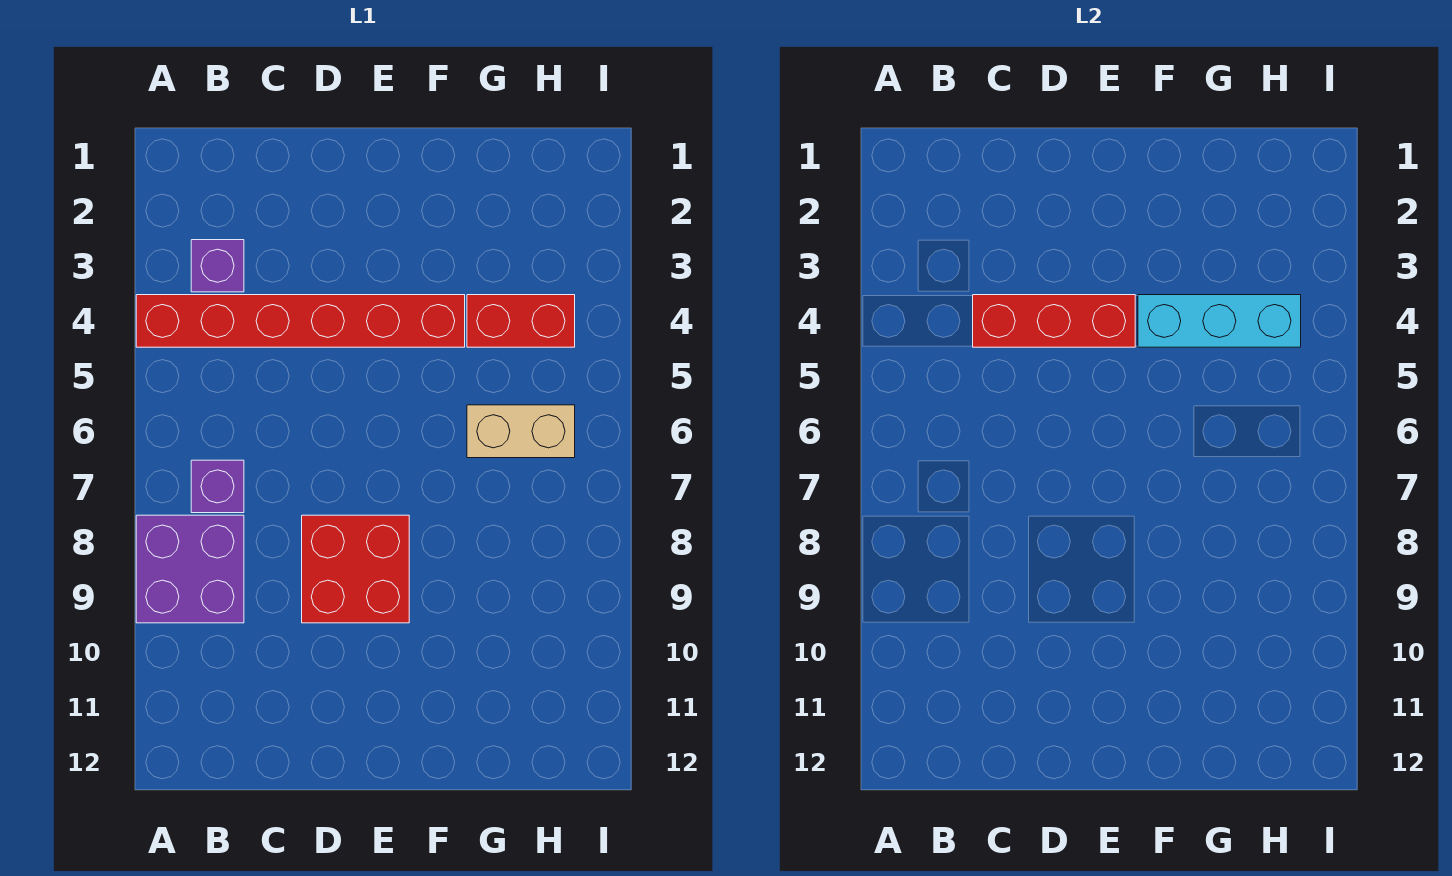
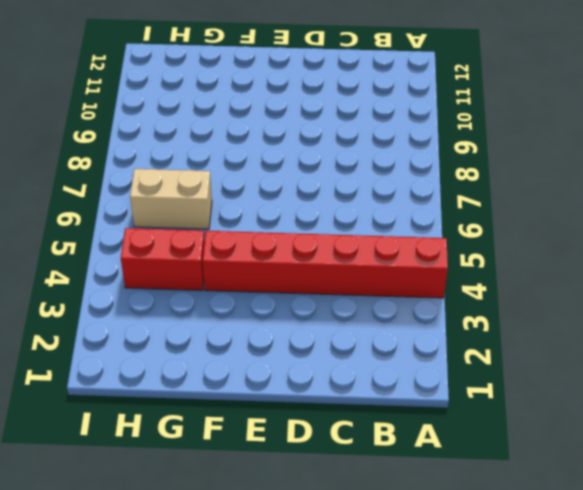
none -> purple 2x2 brick [136,515,244,623]
none -> purple 1x1 brick [191,240,244,292]

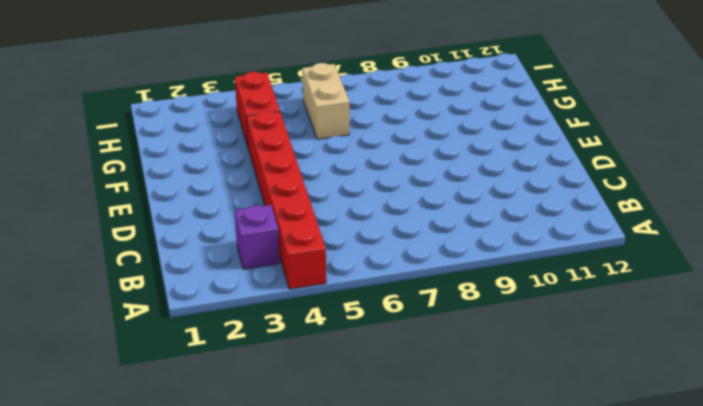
none -> purple 2x2 brick [136,515,244,623]
none -> purple 1x1 brick [191,460,244,513]

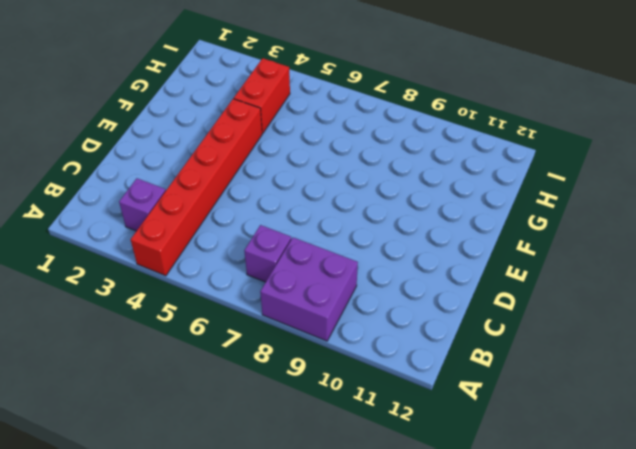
none -> red 2x2 brick [302,515,409,623]
none -> tan 1x2 brick [467,405,575,458]

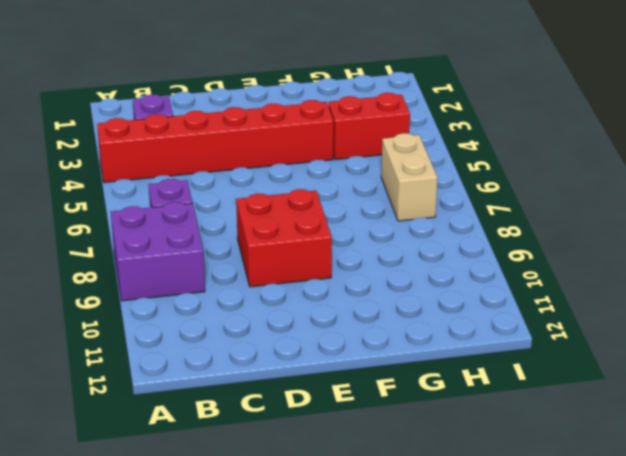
tan 1x2 brick [381,133,438,221] -> tan 1x2 brick turned to [467,405,575,458]
none -> red 1x3 brick [973,295,1135,347]
none -> cyan 1x3 brick [1138,295,1301,347]

